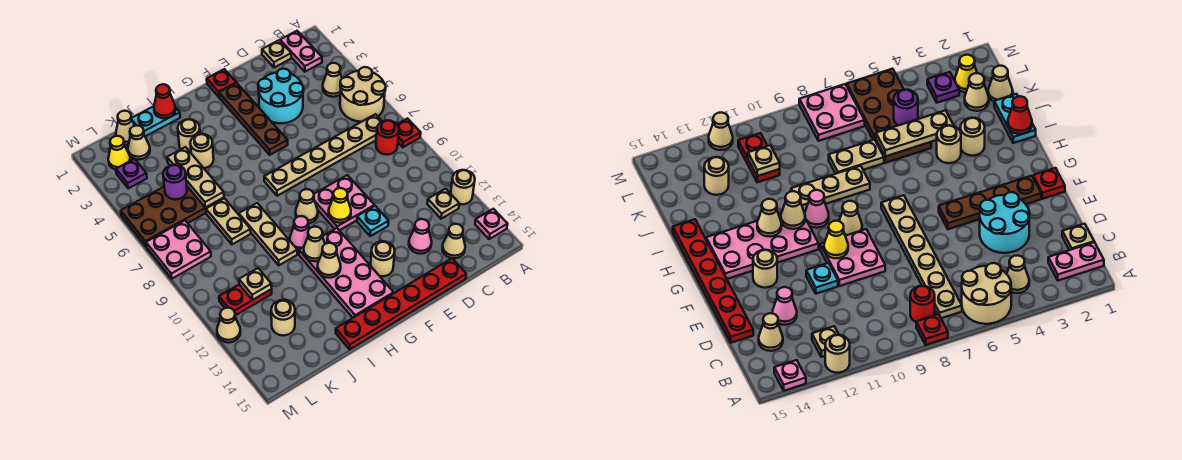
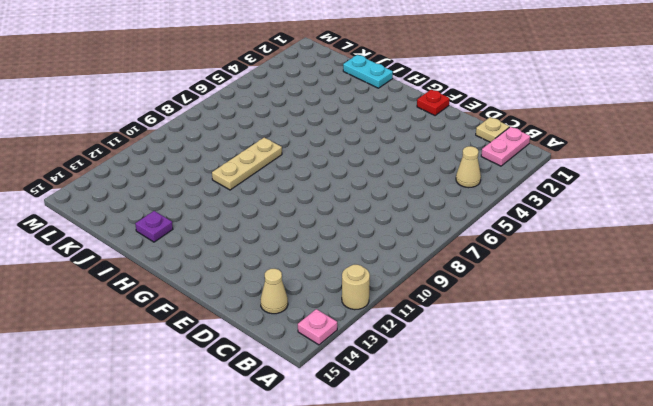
purple 1x1 plate [135,211,173,242] -> purple 1x1 plate moved to [116,159,147,188]
none -> tan 2x2 round brick [340,67,386,122]
none -> red 1x1 plate [397,119,421,147]
none -> tan 1x6 plate [264,114,382,196]
none -> red 1x1 round brick [376,120,399,155]

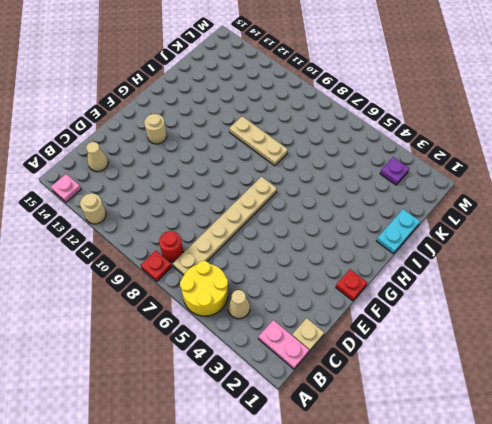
yellow 2x2 round brick [180,261,228,316] -> tan 2x2 round brick [340,67,386,122]
none -> tan 1x1 plate [427,189,459,219]
none -> cyan 2x2 round brick [258,69,304,123]
none -> pink 1x1 cone [409,219,432,254]
none -> red 1x6 plate [336,259,466,349]

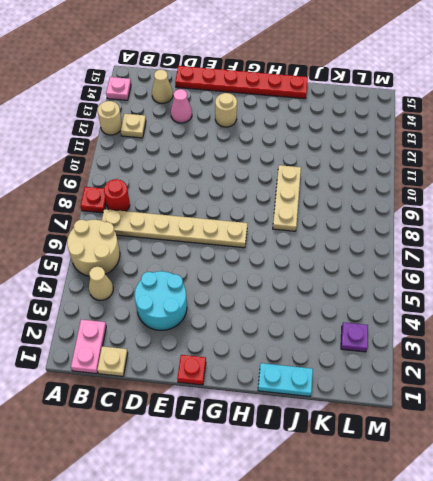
none -> pink 2x2 plate [314,175,375,230]
none -> cyan 1x1 plate [357,206,389,236]
none -> brown 1x4 plate [219,83,288,155]
none -> tan 1x1 cone [296,189,318,223]

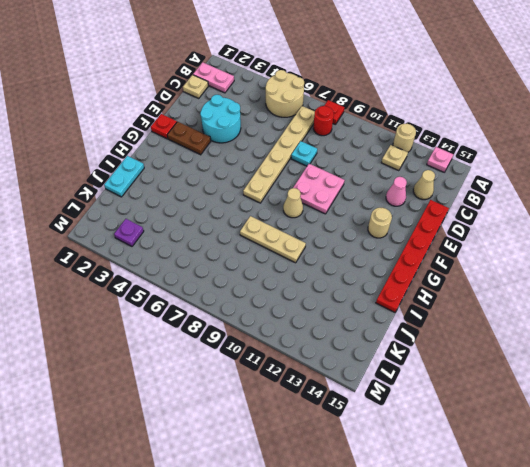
cyan 1x1 plate [291,141,317,166] -> cyan 1x1 plate moved to [357,206,389,236]
brown 1x2 plate [167,122,211,155] -> brown 1x4 plate [219,83,288,155]
none -> tan 1x1 cone [323,63,342,97]
none -> pink 2x4 plate [299,228,394,318]
none -> pink 1x1 cone [290,216,309,250]
none -> tan 1x1 round brick [178,119,200,153]

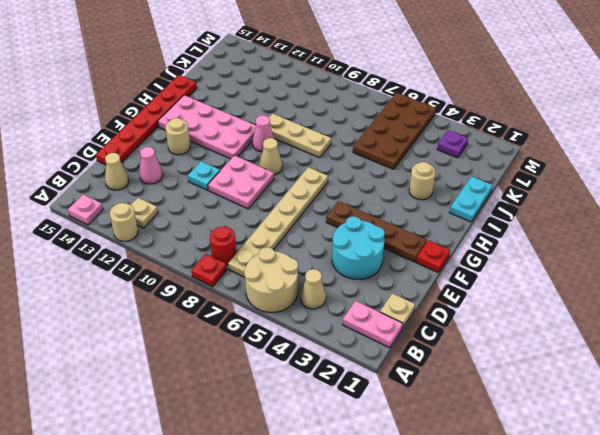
none -> tan 1x1 round brick [190,134,214,168]
none -> tan 1x2 plate [206,198,251,244]
none -> tan 1x1 cone [116,111,135,145]
none -> tan 1x1 cone [128,125,150,159]

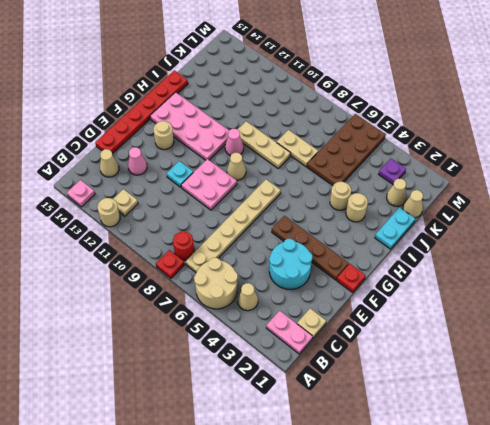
none -> red 1x2 plate [219,285,272,315]
none -> tan 1x1 round brick [271,300,295,336]
none -> yellow 1x1 cone [108,136,130,170]
none -> pink 2x2 plate [146,221,211,279]

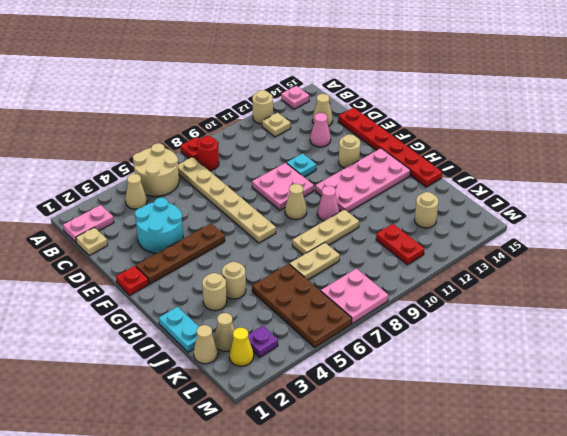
none -> tan 1x1 cone [217,308,240,343]
none -> yellow 1x1 cone [329,188,351,223]
none -> tan 1x1 cone [304,227,325,261]
none -> tan 1x1 cone [318,243,341,278]

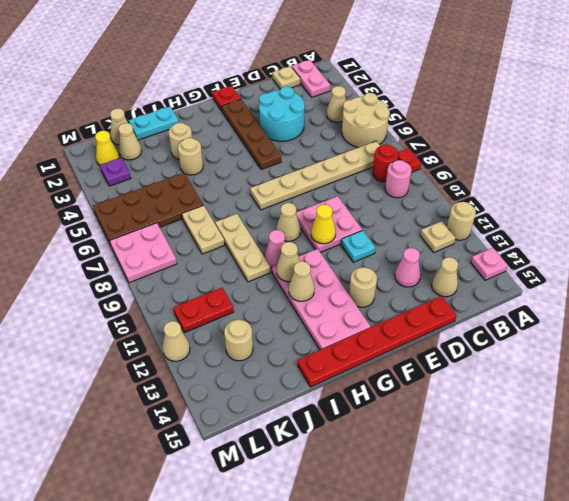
pink 1x1 round brick [385,160,412,198] -> none
none -> red 1x1 cone [154,84,176,118]
none -> tan 1x3 plate [167,147,224,208]
none -> purple 1x1 round brick [163,165,187,200]
none -> tan 1x1 plate [239,268,272,300]

